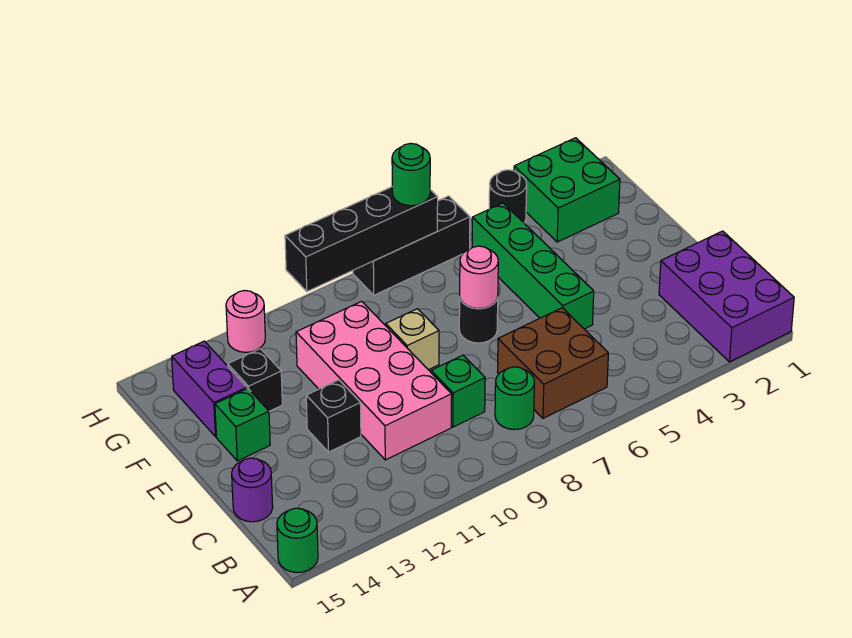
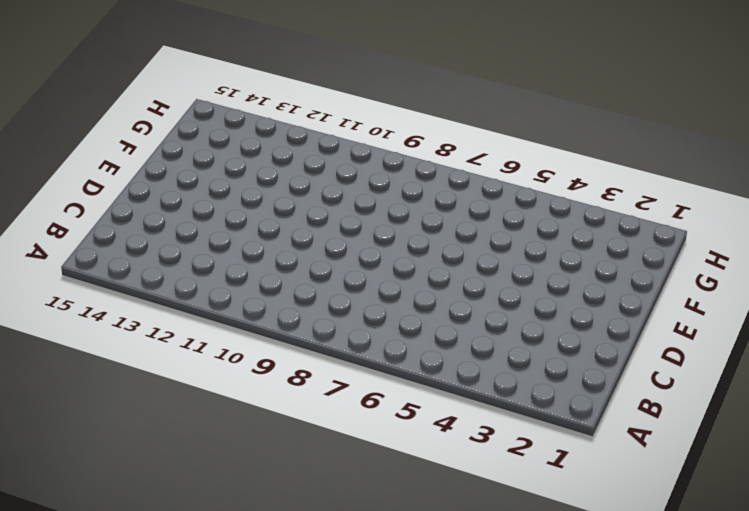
none -> purple 2x3 brick [659,231,794,362]
none -> green 1x1 round brick [277,508,318,572]
none -> brown 2x2 brick [497,308,608,418]

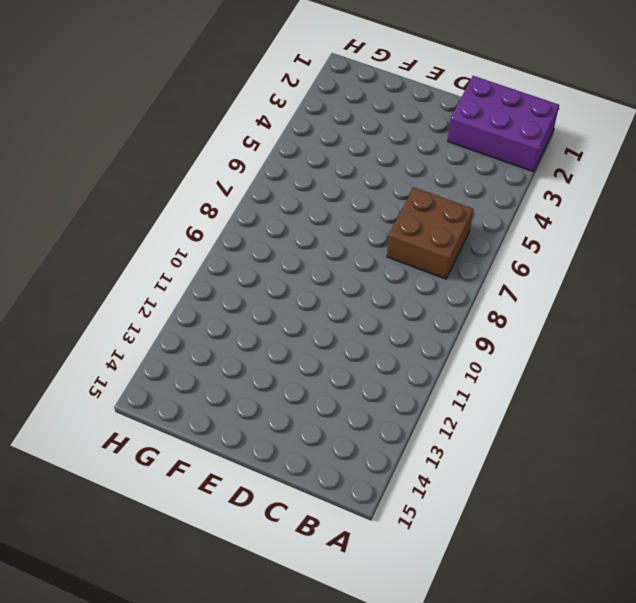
none -> green 1x1 round brick [277,508,318,572]
none -> green 1x1 round brick [495,367,535,430]
none -> green 1x1 brick [431,355,485,427]

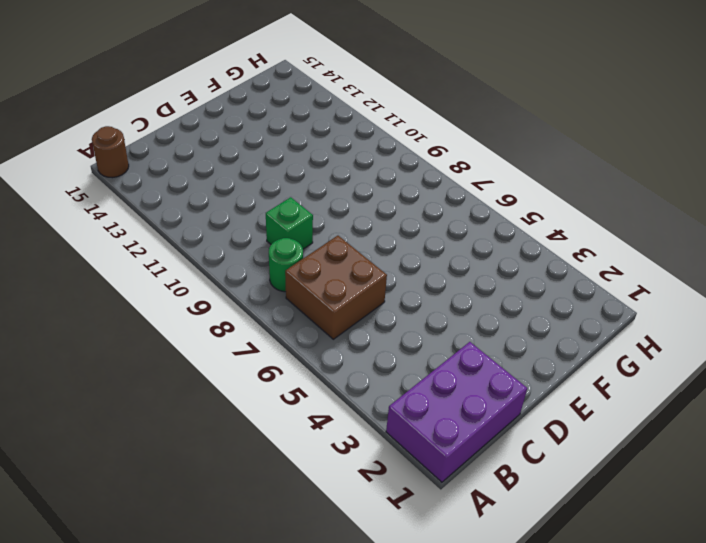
brown 1x1 round brick [92,126,129,178] -> green 1x1 round brick [277,508,318,572]
none -> pink 2x4 brick [296,301,452,460]
none -> purple 1x1 round brick [232,458,273,522]
none -> green 1x4 brick [472,203,594,329]

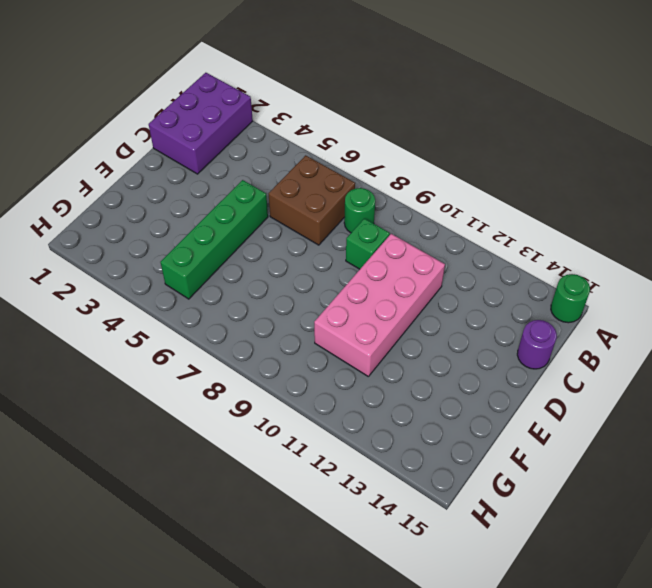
none -> black 1x1 brick [306,380,361,452]
none -> black 1x1 round brick [459,298,498,343]
none -> tan 1x1 brick [386,309,439,370]

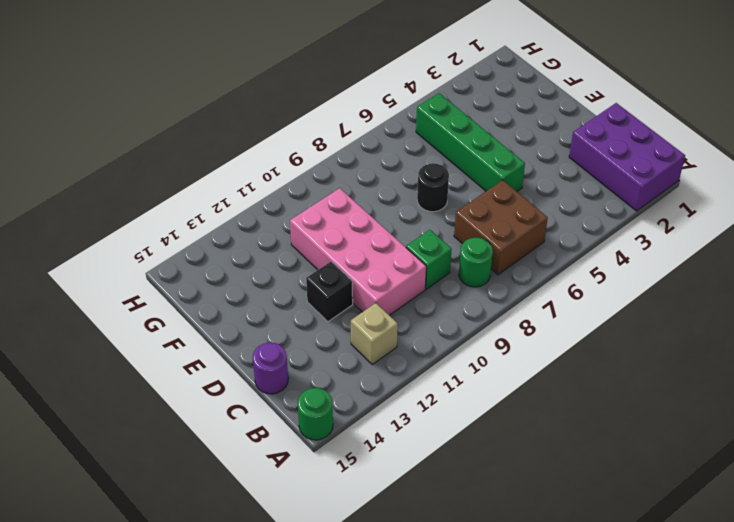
tan 1x1 brick [351,303,398,364] -> tan 1x1 brick moved to [386,309,439,370]
none -> green 1x1 brick [215,388,270,461]
none -> black 1x1 brick [227,349,282,411]
none -> purple 1x2 brick [172,341,247,437]

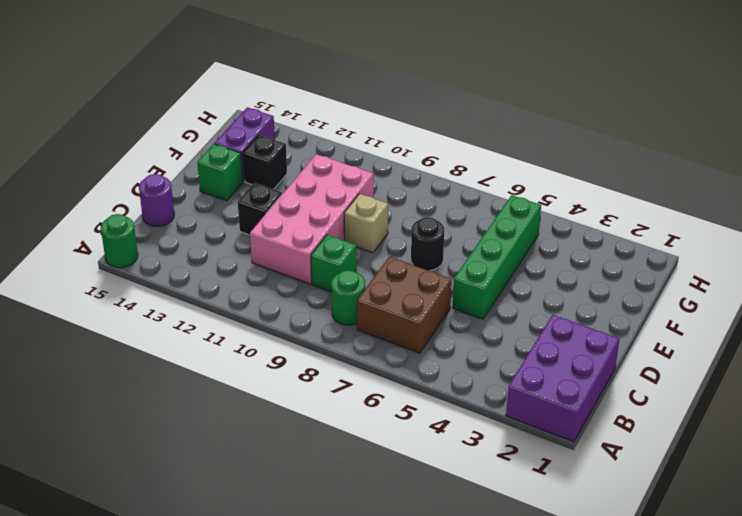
none -> green 2x2 brick [514,138,620,242]
none -> black 1x1 round brick [489,170,527,223]
none -> black 1x3 brick [353,196,470,295]

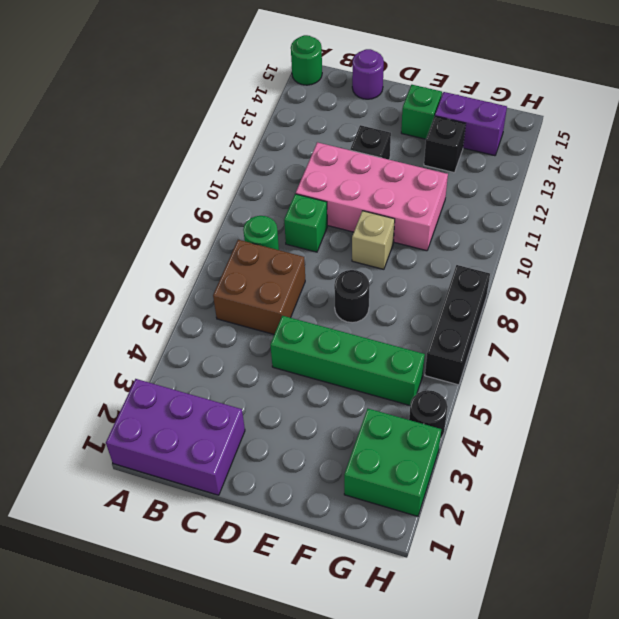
none -> pink 1x1 round brick [226,291,265,352]
none -> pink 1x1 round brick [460,246,498,309]
none -> black 1x4 brick [285,187,438,291]

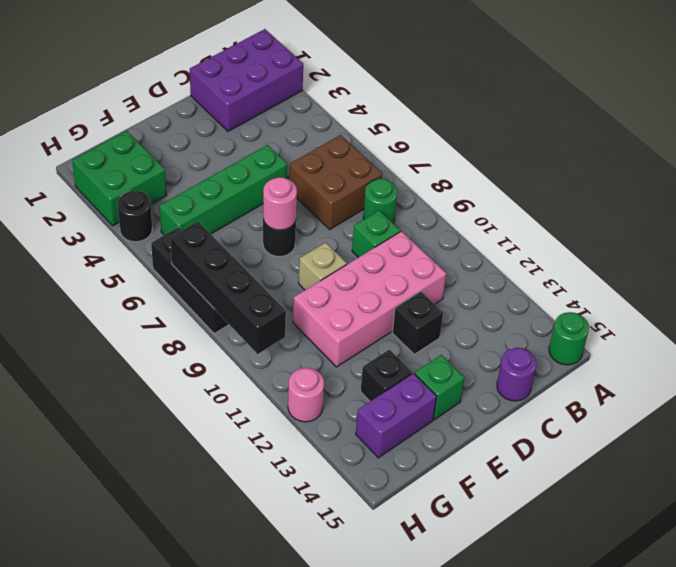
none -> green 1x1 round brick [392,143,430,206]

